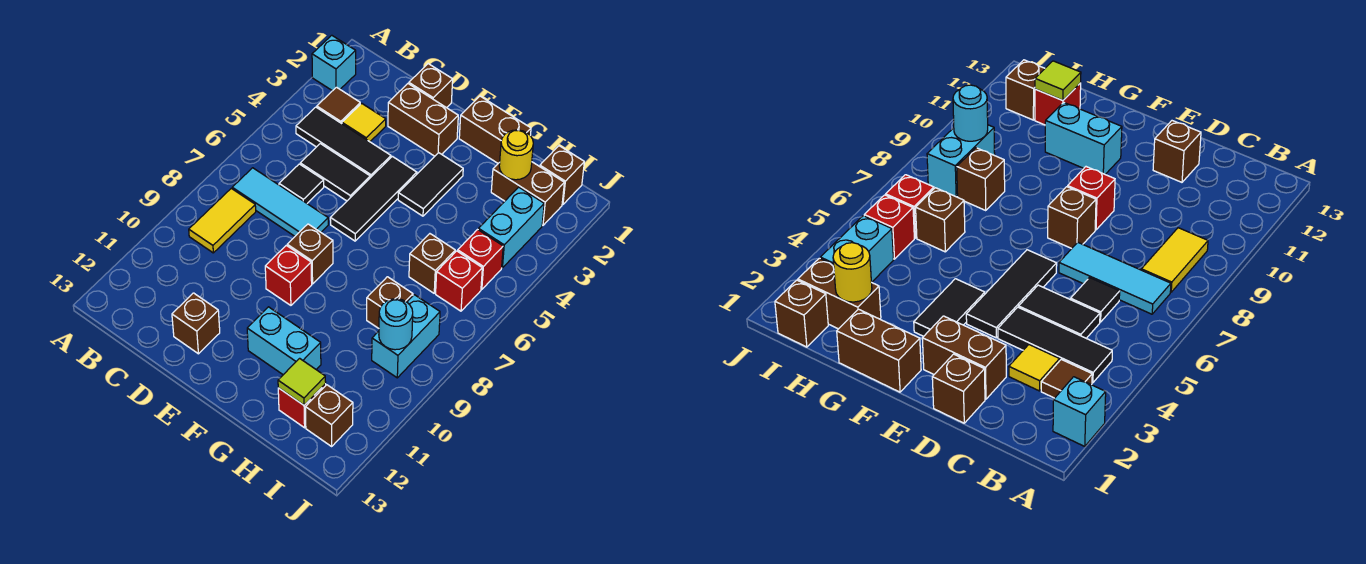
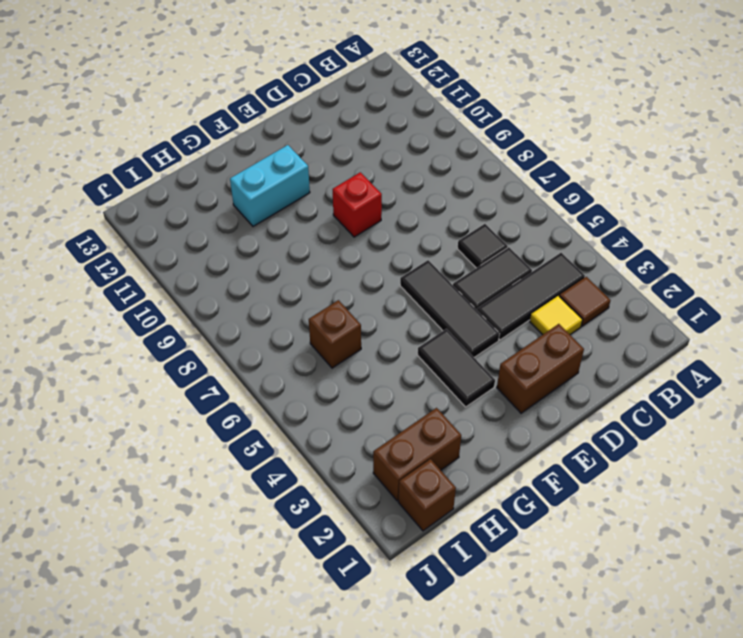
none -> cyan 1x1 brick [312,35,356,91]
none -> cyan 1x3 tile [232,168,328,236]
none -> yellow 1x2 tile [189,188,256,253]
none -> brown 1x1 brick [409,64,453,108]

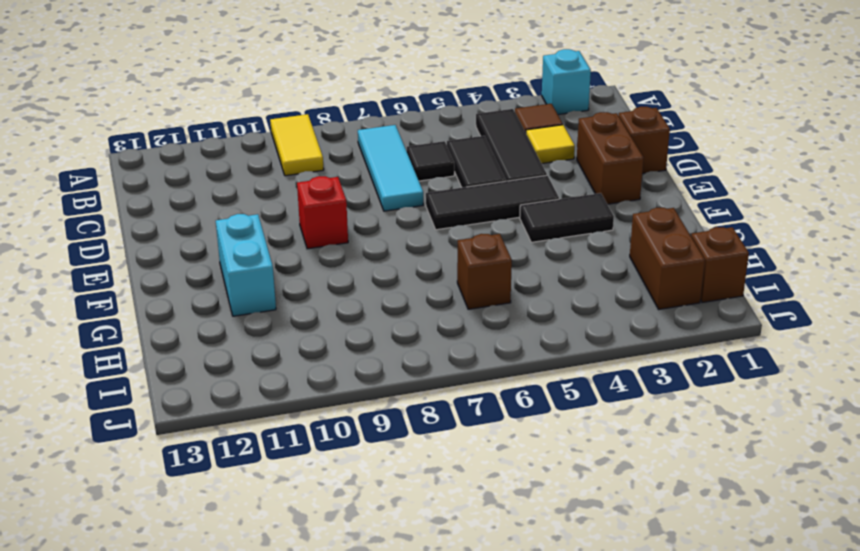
yellow 1x2 tile [270,114,324,176] -> yellow 1x2 tile turned to [189,188,256,253]
none -> brown 1x1 brick [172,293,220,354]
none -> brown 1x1 brick [287,224,333,284]
none -> brown 1x2 brick [459,96,531,163]
none -> brown 1x1 brick [367,277,413,328]

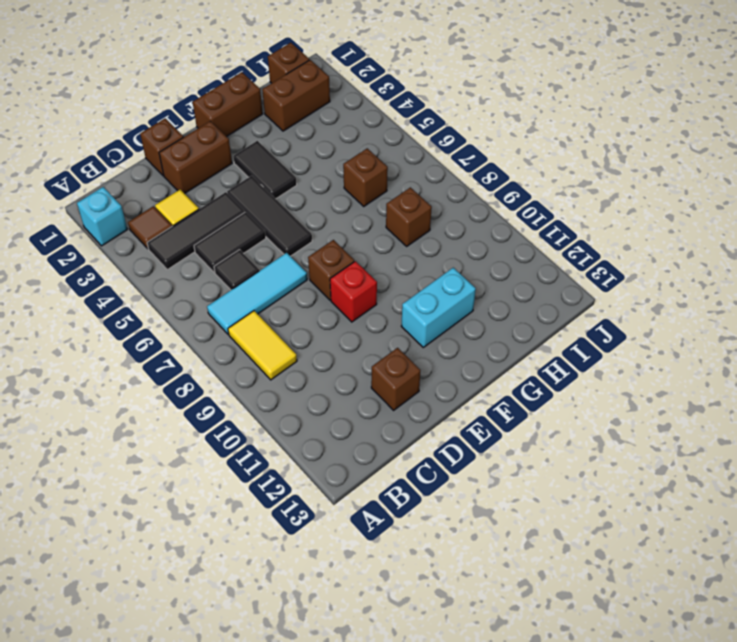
none -> red 1x1 brick [278,384,326,428]
none -> cyan 1x2 brick [478,187,544,268]
none -> red 1x1 brick [458,230,503,289]
none -> red 1x1 brick [436,251,482,311]

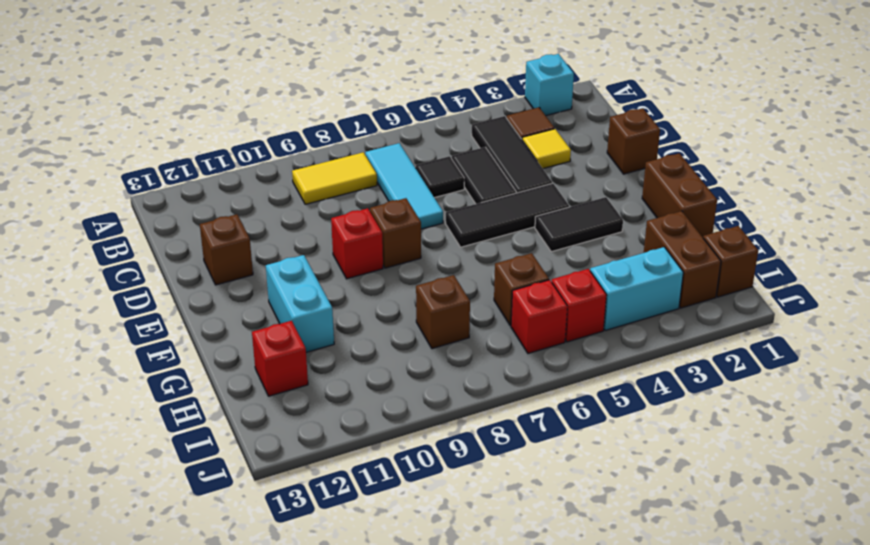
none -> brown 1x2 brick [388,84,458,156]
none -> cyan 1x2 brick [372,295,440,378]
none -> brown 1x1 brick [305,385,353,446]
none -> yellow 1x1 round brick [499,130,533,180]

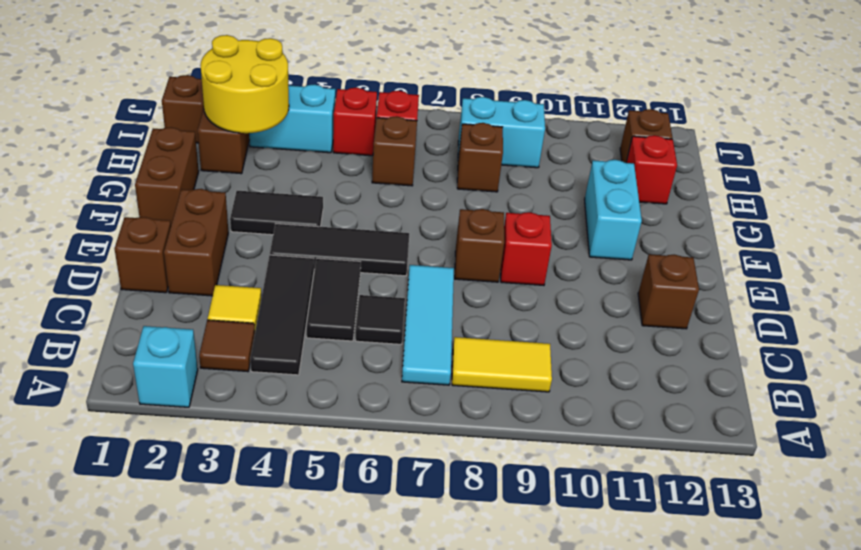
yellow 2x2 round brick [201,35,289,133] -> yellow 1x1 round brick [499,130,533,180]
none -> lime 1x1 tile [278,358,326,405]
none -> cyan 1x1 round brick [379,299,413,350]

